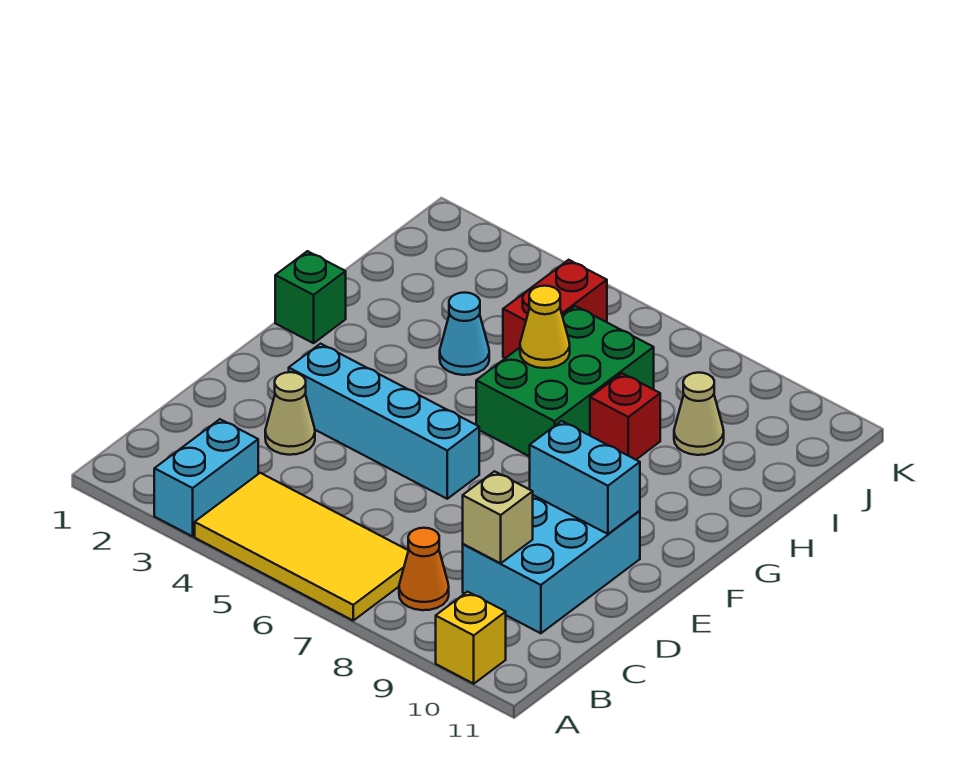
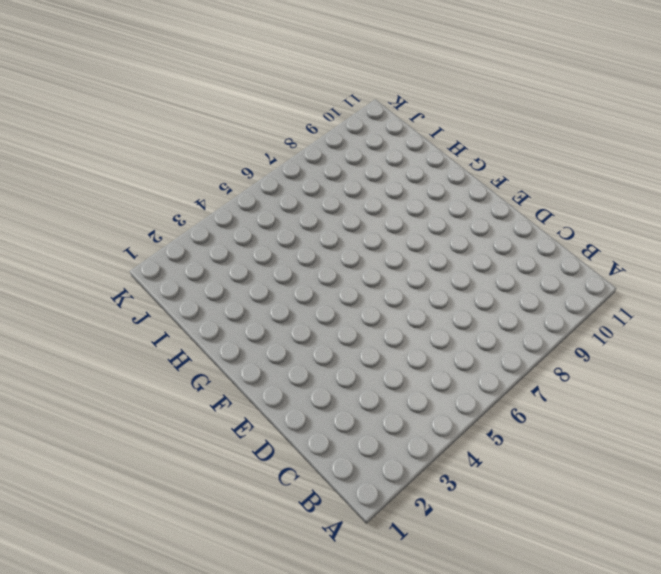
none -> cyan 1x2 brick [154,419,258,536]
none -> yellow 2x4 tile [195,473,408,620]
none -> yellow 1x1 brick [436,592,506,684]

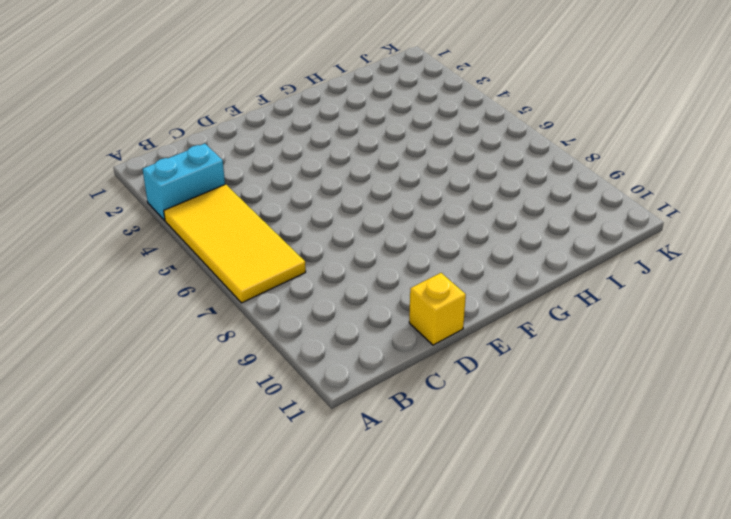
yellow 1x1 brick [409,273,466,345] -> yellow 1x1 brick moved to [436,592,506,684]
none -> orange 1x1 cone [399,528,449,610]
none -> cyan 2x3 brick [463,495,640,633]
none -> tan 1x1 cone [265,372,315,455]

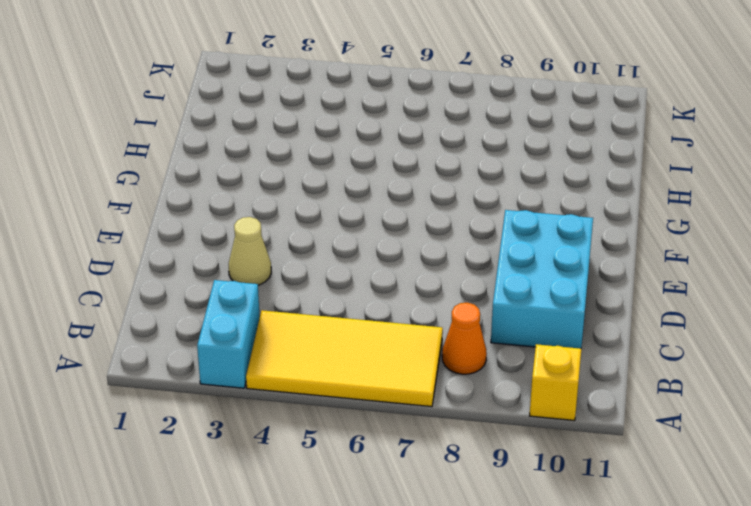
none -> cyan 1x4 brick [289,344,479,499]
none -> green 1x1 brick [275,251,346,343]
none -> green 2x3 brick [476,306,654,457]

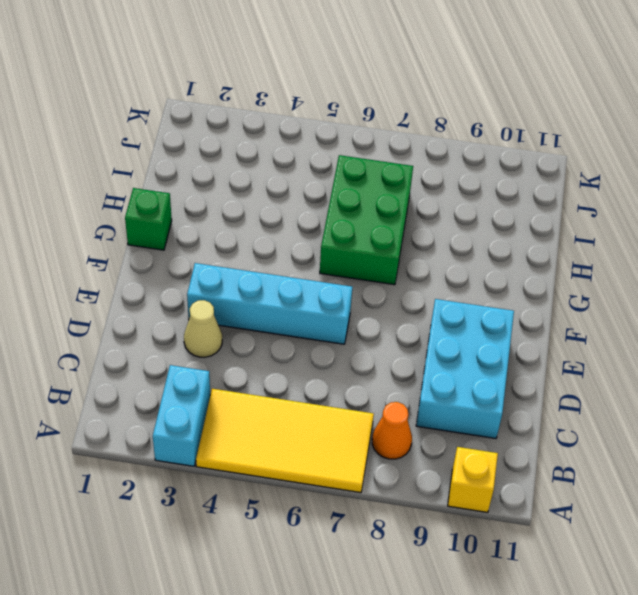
none -> cyan 1x1 cone [440,293,489,375]
none -> red 1x1 brick [590,373,660,460]
none -> red 1x2 brick [503,260,607,358]

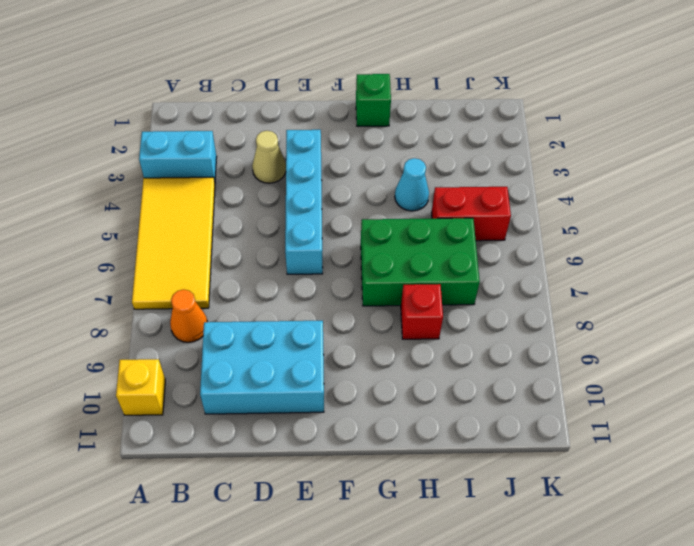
none -> tan 1x1 cone [674,373,724,455]
none -> tan 1x1 brick [463,471,533,563]
none -> cyan 1x2 brick [530,421,640,534]

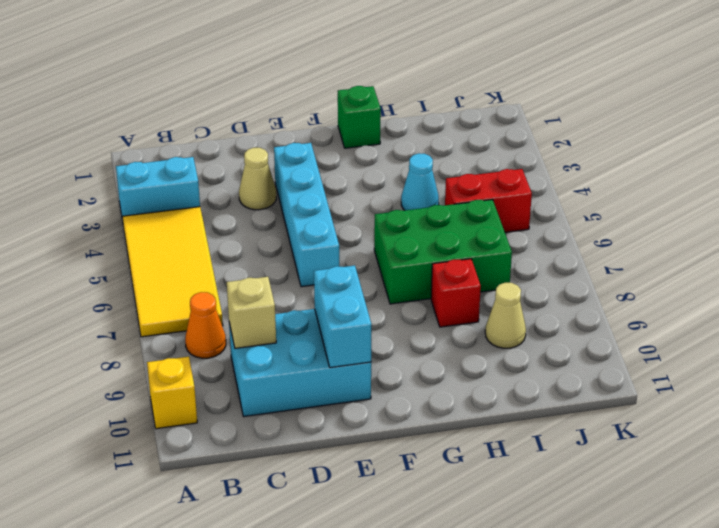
none -> yellow 1x1 cone [520,286,570,368]

